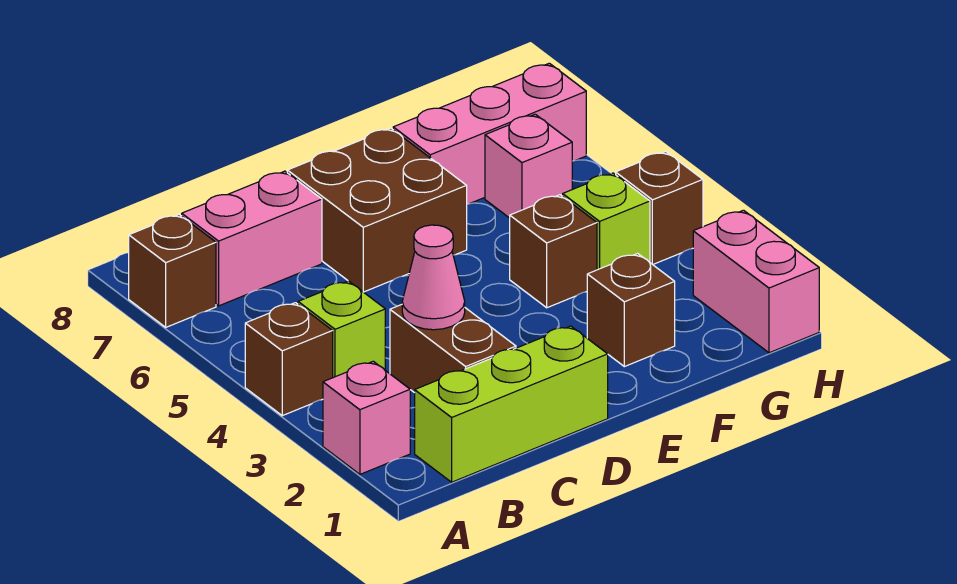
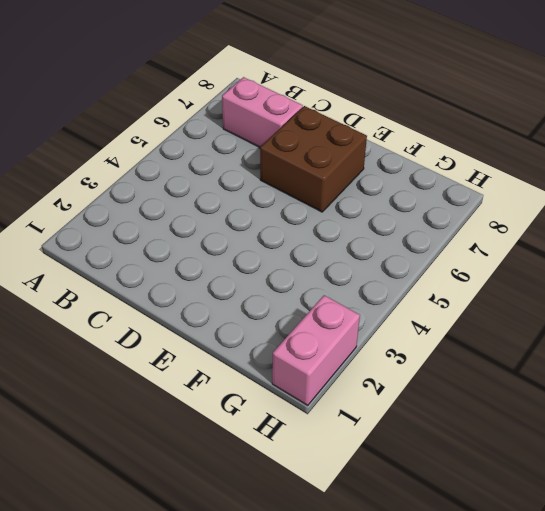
none -> pink 1x1 brick [323,361,410,474]
none -> brown 1x1 brick [245,303,333,416]
none -> brown 1x1 brick [129,215,216,327]

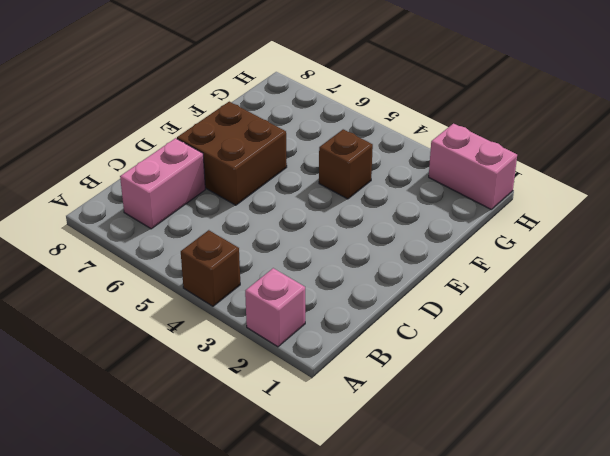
none -> brown 1x1 brick [129,215,216,327]
none -> lime 1x3 brick [415,326,608,482]
none -> lime 1x1 brick [298,281,385,378]

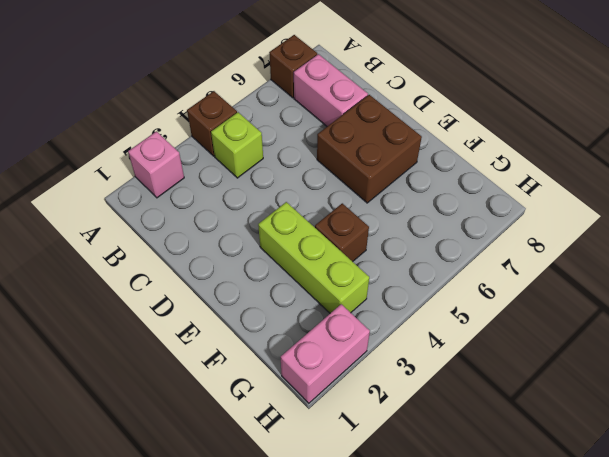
lime 1x3 brick [258,202,369,313] -> lime 1x3 brick moved to [415,326,608,482]
none -> brown 1x2 brick [390,305,516,393]
none -> brown 1x1 brick [587,253,675,367]
none -> pink 1x3 brick [393,63,586,204]

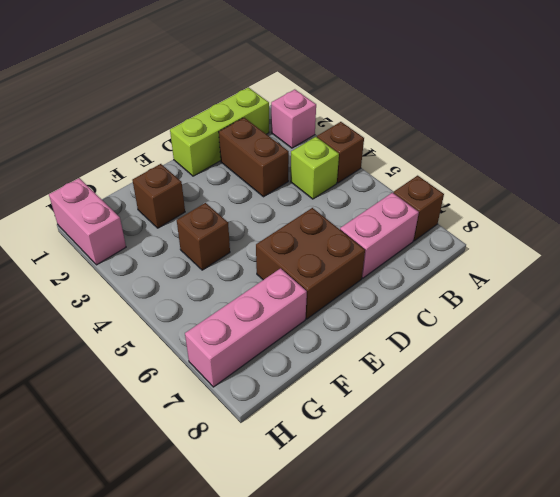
none -> lime 1x1 brick [563,173,650,270]
none -> pink 1x1 brick [485,114,572,218]
none -> brown 1x1 brick [616,152,703,265]

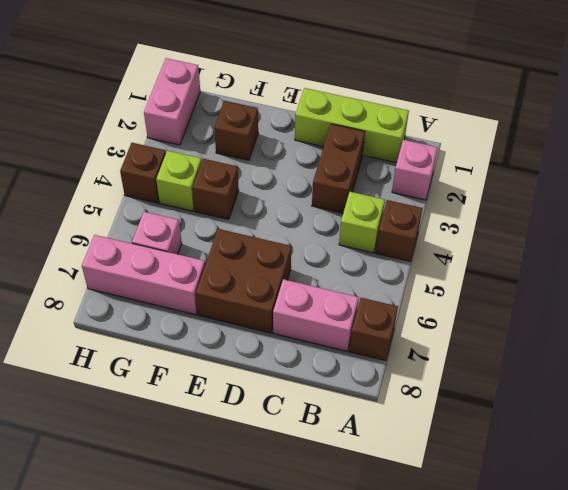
none -> pink 1x1 cone [402,225,465,330]

